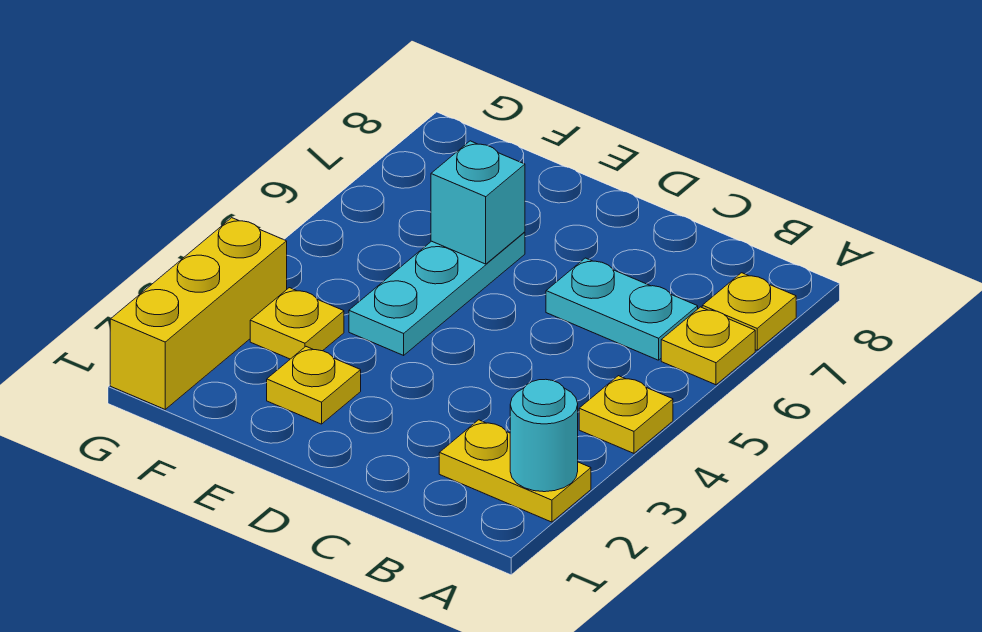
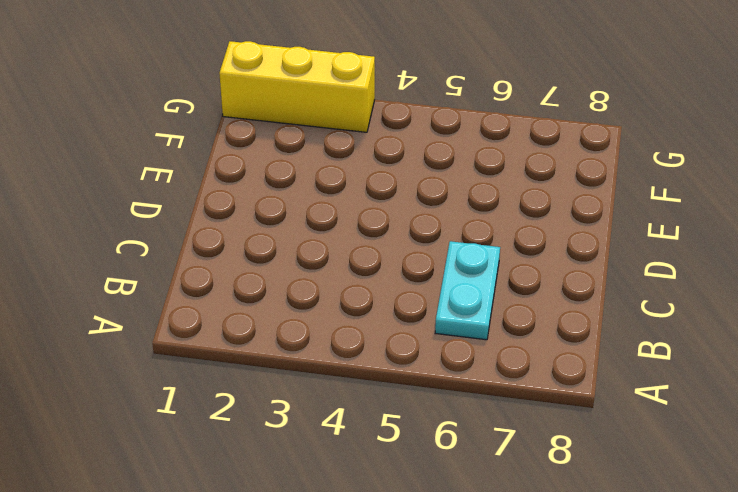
none -> yellow 1x2 plate [439,420,591,522]
none -> yellow 1x1 plate [579,376,673,453]

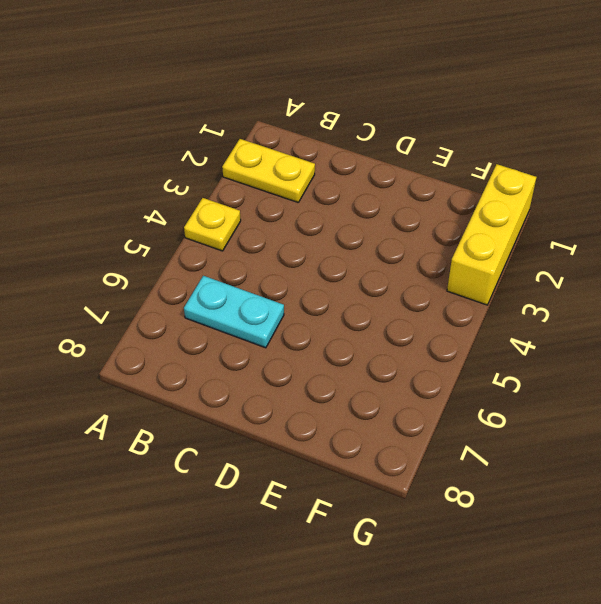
none -> yellow 1x1 plate [661,307,755,385]
none -> yellow 1x1 plate [702,273,796,350]

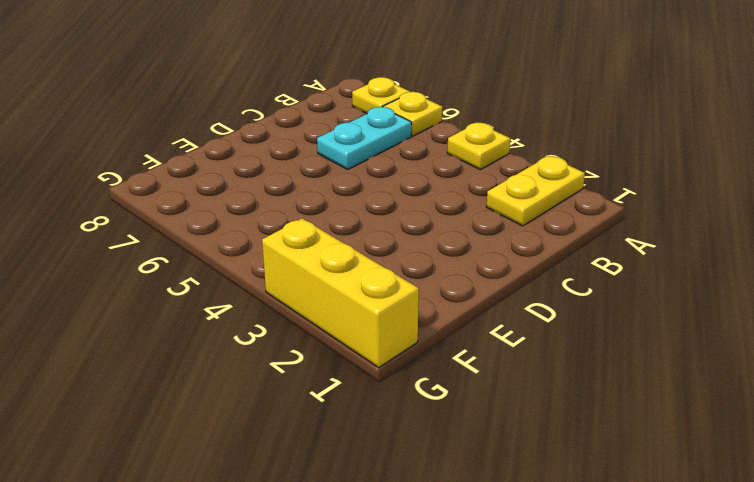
none -> yellow 1x1 plate [267,347,361,424]
none -> cyan 1x3 plate [349,232,525,355]

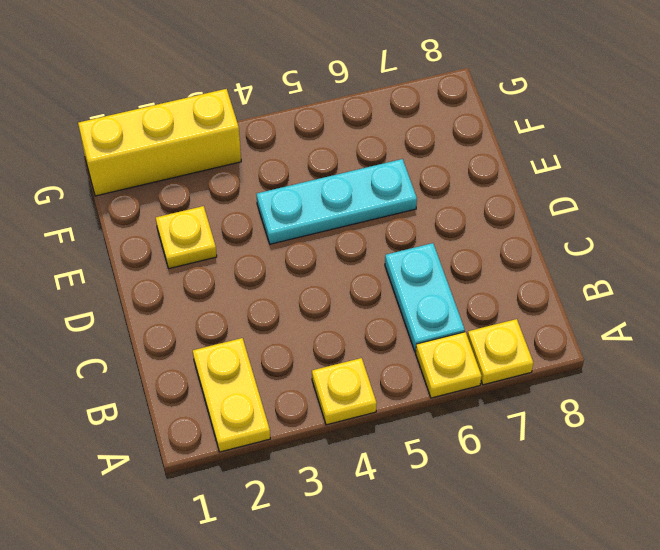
none -> yellow 1x1 plate [250,288,344,359]
none -> cyan 1x1 round brick [510,379,578,492]

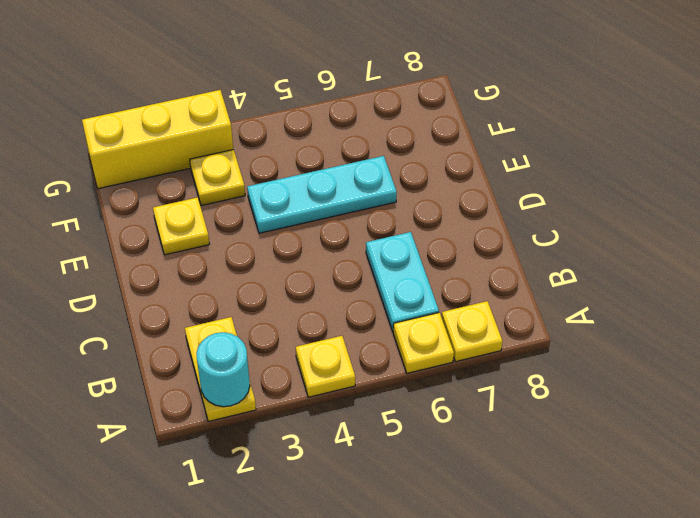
none -> cyan 1x1 brick [431,141,525,264]

